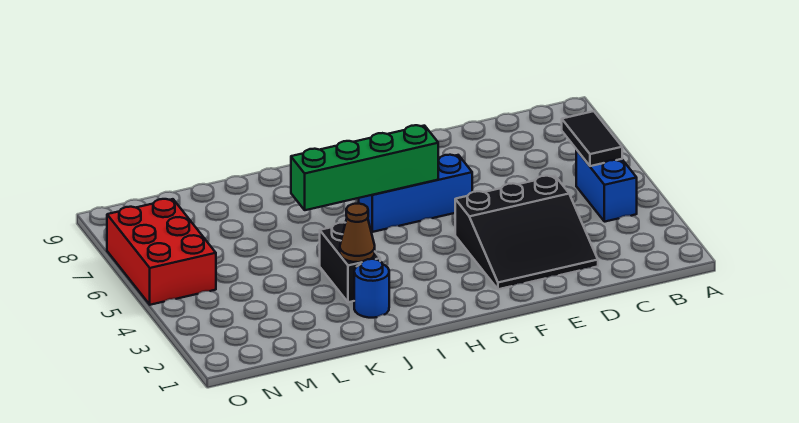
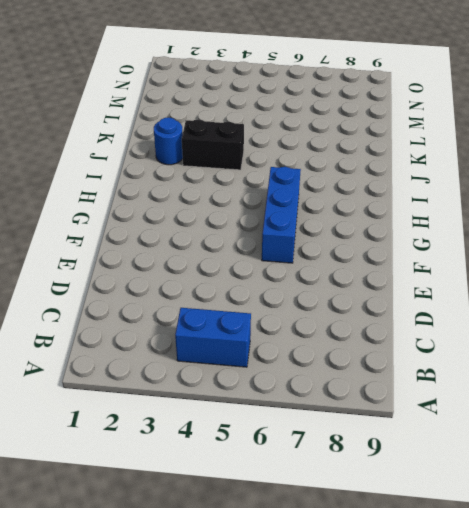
none -> black 3x3 slope [455,176,598,289]
none -> red 2x3 brick [107,199,216,305]

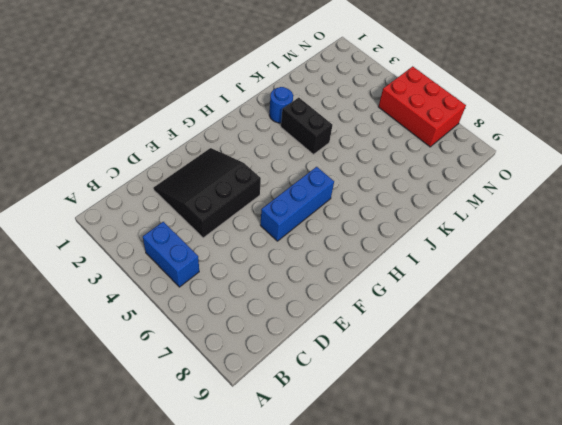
none -> black 1x2 tile [562,111,622,166]
none -> green 1x4 brick [291,125,438,210]

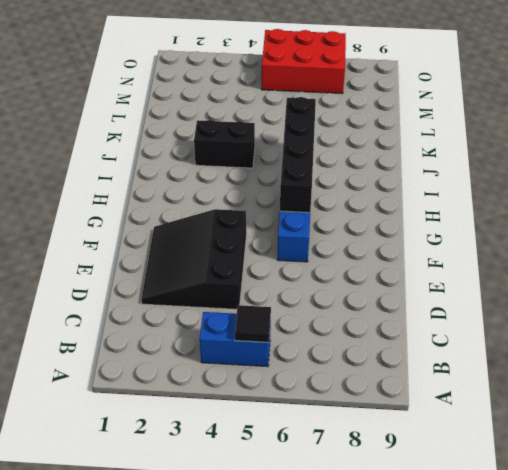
black 1x1 tile [235,305,271,342] -> black 1x2 tile [562,111,622,166]
black 1x4 brick [280,97,316,213] -> green 1x4 brick [291,125,438,210]
none -> blue 1x1 round brick [354,259,389,318]
none -> brown 1x1 cone [340,203,375,262]

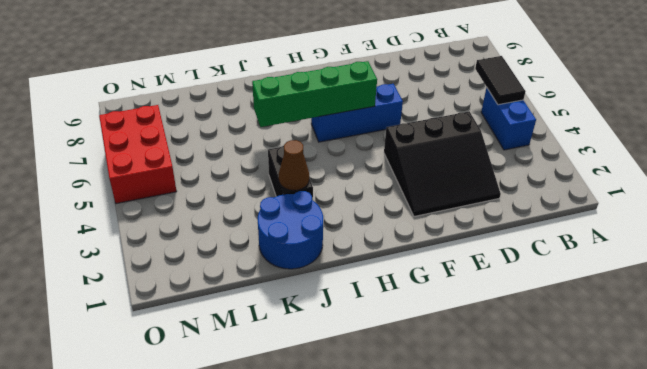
blue 2x2 round brick [258,191,323,269] -> blue 1x1 round brick [354,259,389,318]

